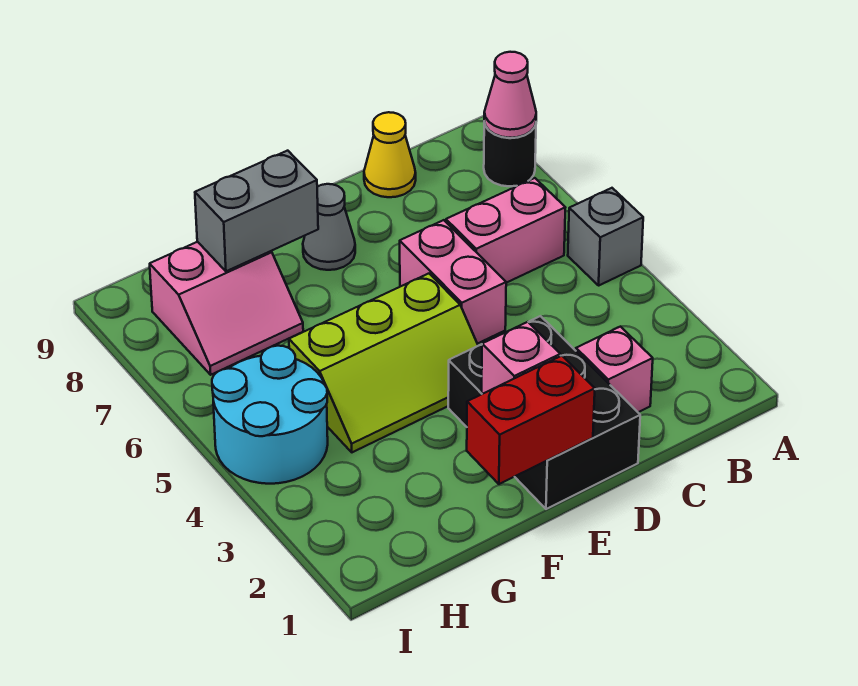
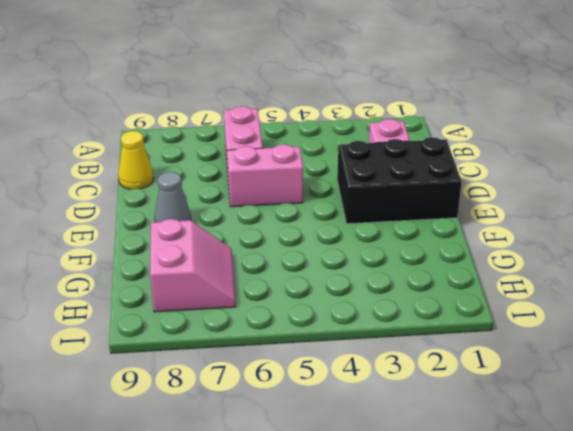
none -> grey 1x1 brick [568,188,643,285]
none -> black 1x1 round brick [484,122,536,186]
none -> lime 2x3 slope [289,274,478,452]

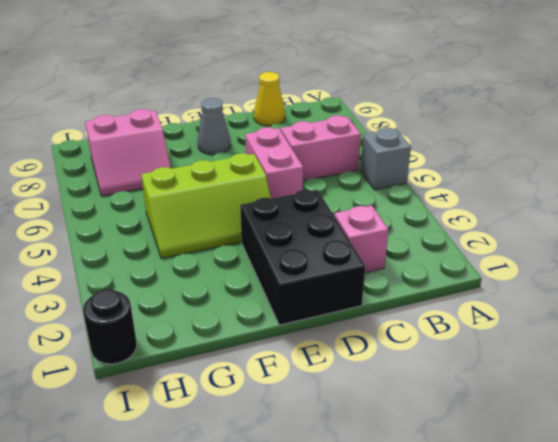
black 1x1 round brick [83,289,137,364] -> black 1x1 round brick moved to [484,122,536,186]
none -> cyan 2x2 round brick [212,346,328,484]
none -> pink 1x1 cone [484,52,536,138]
none -> red 1x2 brick [467,356,595,484]

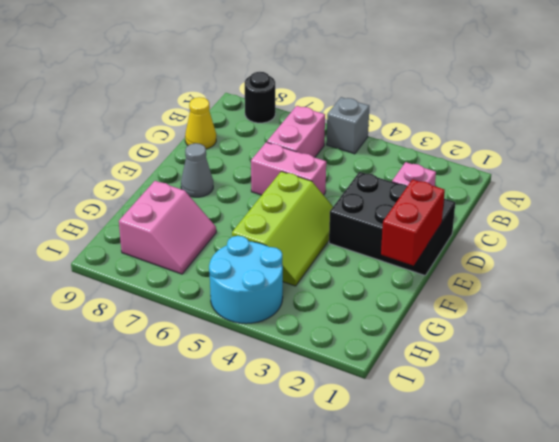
none -> pink 1x1 cone [484,52,536,138]
none -> pink 1x1 brick [482,322,560,394]
none -> grey 1x2 brick [195,151,318,271]

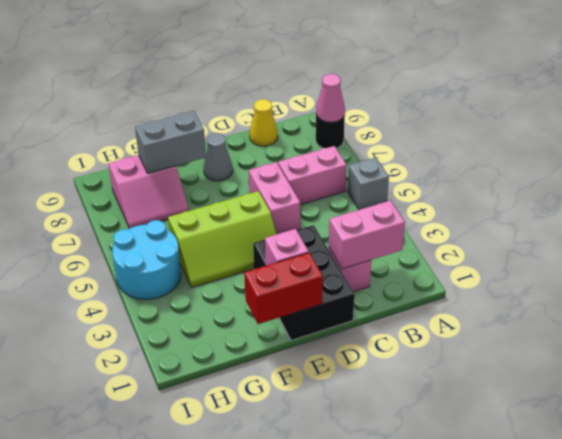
pink 1x2 brick [329,201,405,269] -> none

